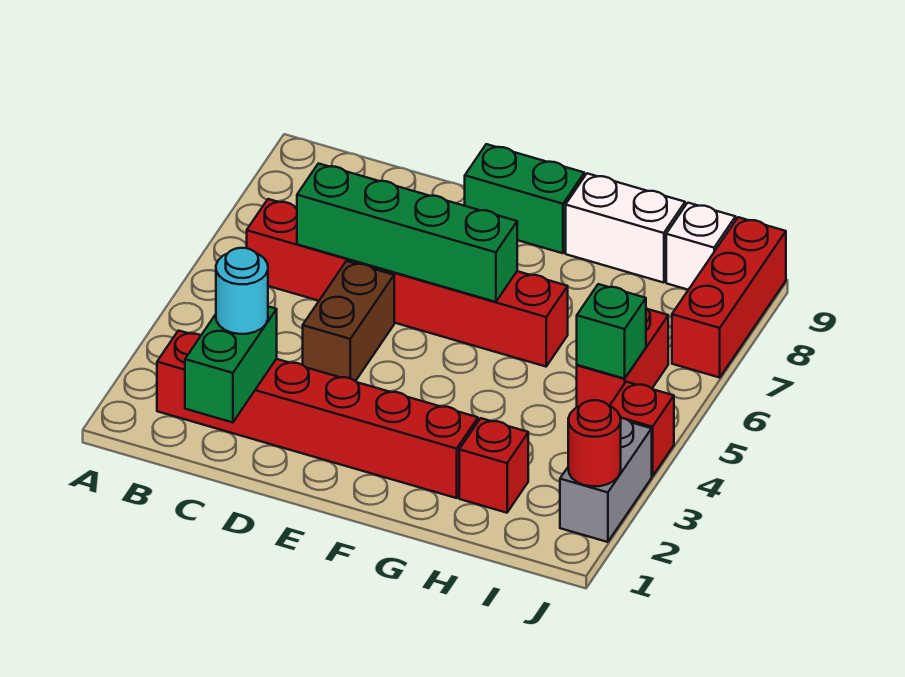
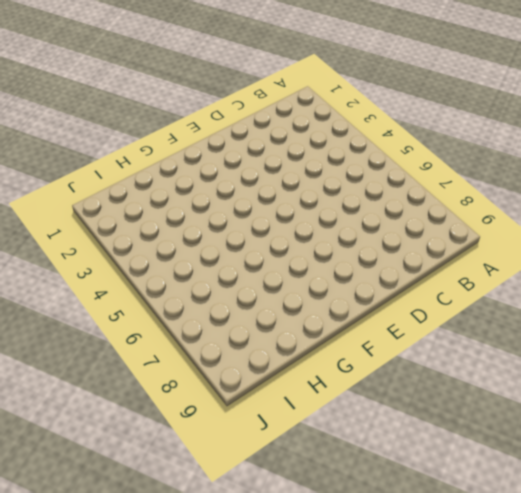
none -> red 1x6 brick [157,331,478,498]
none -> red 1x6 brick [247,199,568,367]
none -> brown 1x2 brick [303,261,394,381]

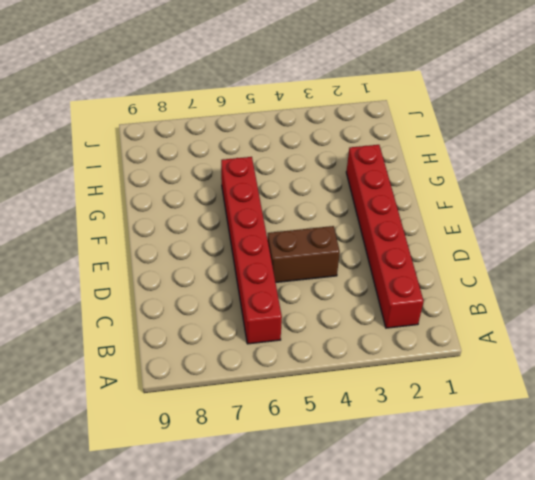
none -> green 1x2 brick [464,144,584,253]
none -> white 1x2 brick [566,173,685,283]
none -> red 1x1 brick [459,418,528,513]

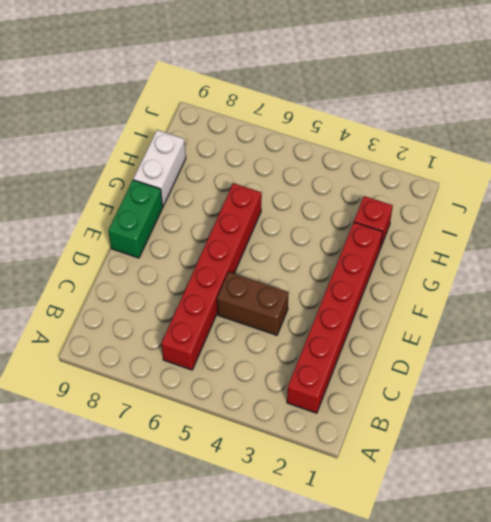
none -> red 1x2 brick [577,308,668,407]
none -> white 1x1 brick [666,203,736,290]
none -> grey 1x2 brick [560,418,652,542]

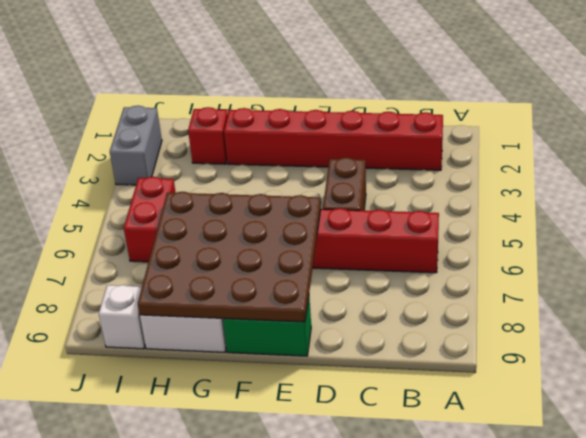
brown 4x4 plate [138,192,321,322] -> green 1x4 brick [297,163,517,302]
none -> red 1x1 brick [610,382,674,476]
none -> red 1x3 brick [672,217,786,378]
none -> green 1x2 brick [185,306,277,423]

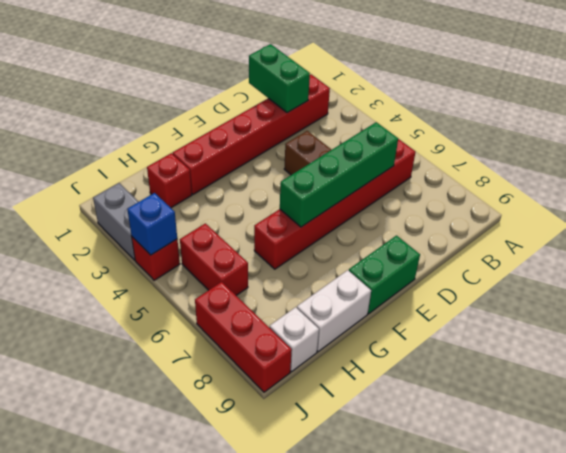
blue 1x1 brick [127,193,177,255] -> none
none -> green 1x1 brick [577,284,646,379]
none -> red 1x1 round brick [568,400,621,486]
none -> cyan 1x1 round brick [216,248,268,334]

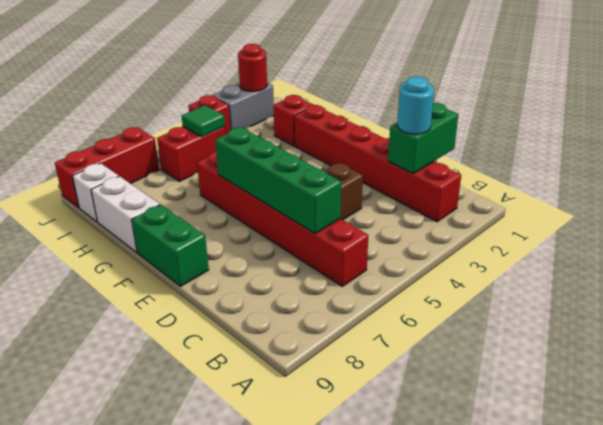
green 1x1 tile [182,105,225,137] -> green 1x1 brick [577,284,646,379]

